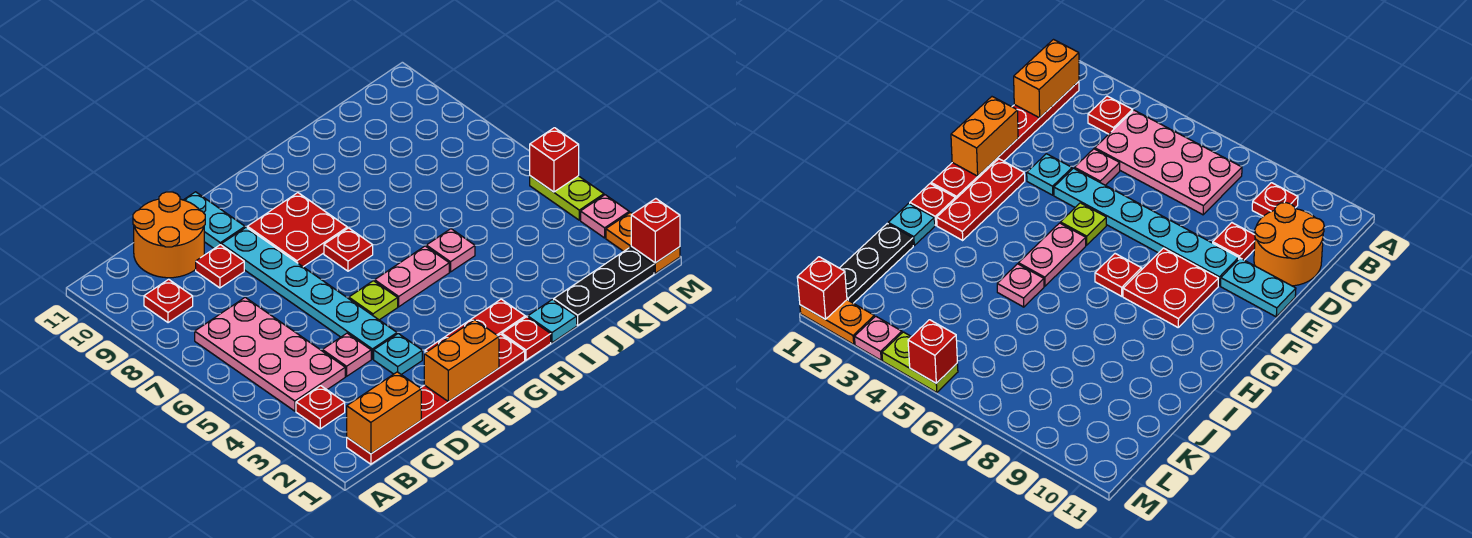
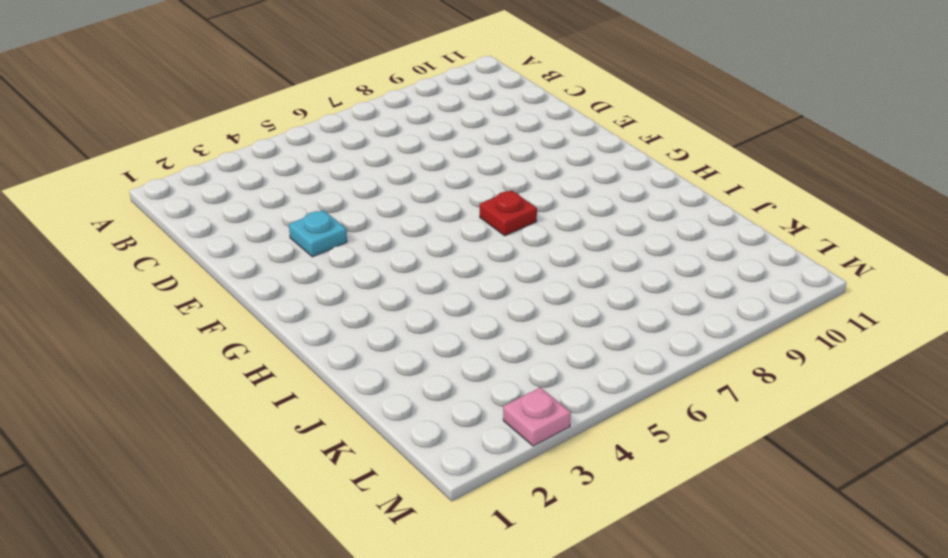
none -> red 1x6 plate [347,334,525,464]
none -> red 1x1 plate [296,386,345,429]
none -> pink 2x4 plate [195,297,345,411]

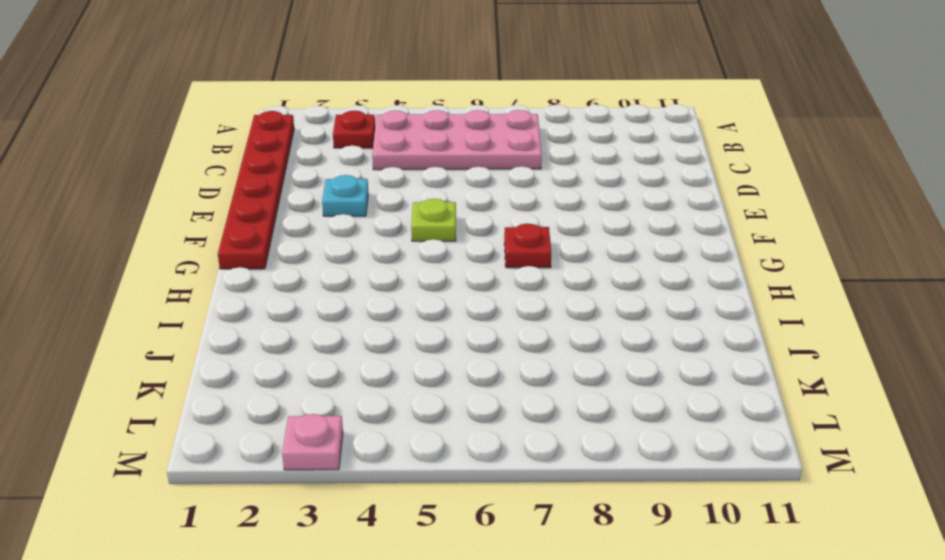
none -> red 1x1 plate [144,279,193,323]
none -> orange 2x2 round brick [133,192,205,278]
none -> pink 1x1 plate [322,333,371,376]

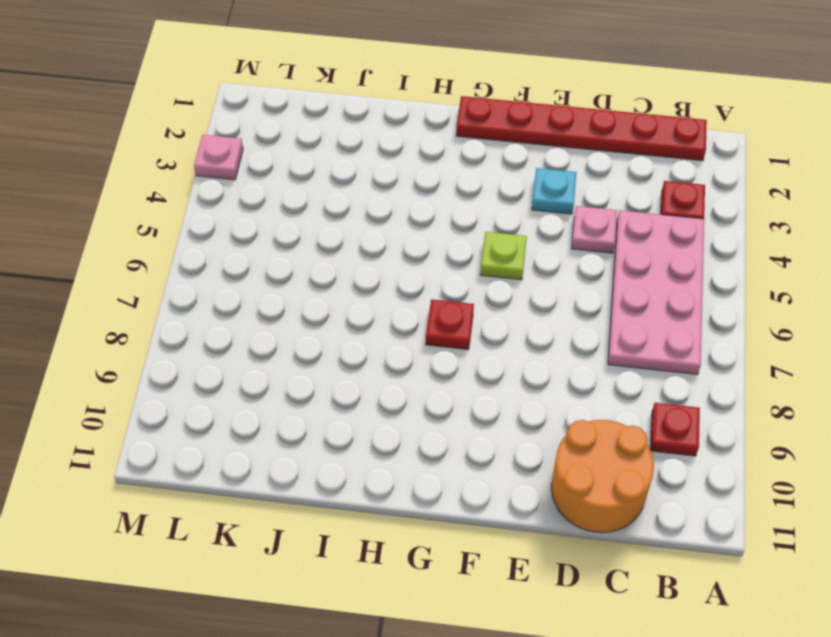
none -> red 1x1 plate [196,245,244,288]
none -> cyan 1x6 plate [222,227,397,359]
none -> cyan 1x2 plate [184,192,245,248]

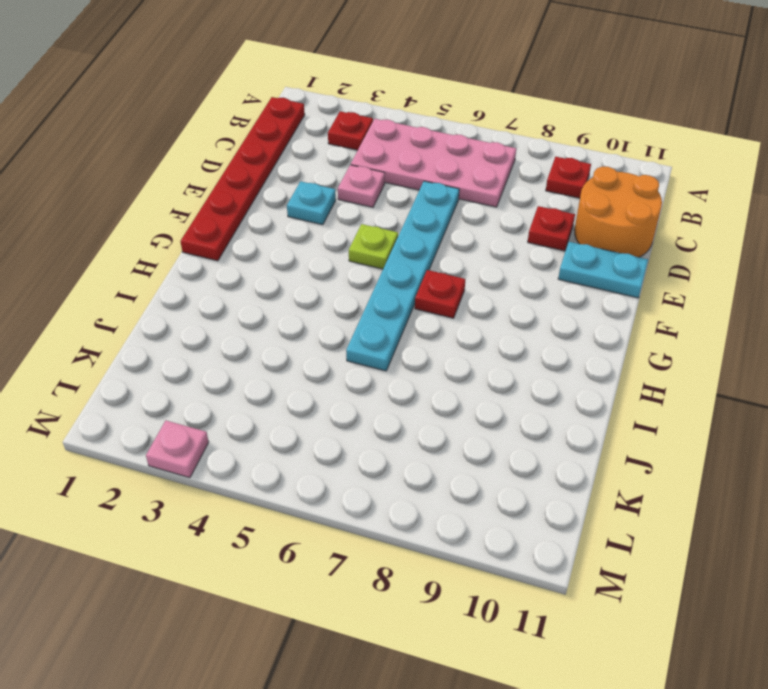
cyan 1x6 plate [346,181,459,371] -> cyan 1x6 plate turned to [222,227,397,359]
none -> red 1x3 plate [425,299,525,353]
none -> red 2x2 plate [247,193,347,267]
none -> pink 1x2 plate [375,246,449,307]

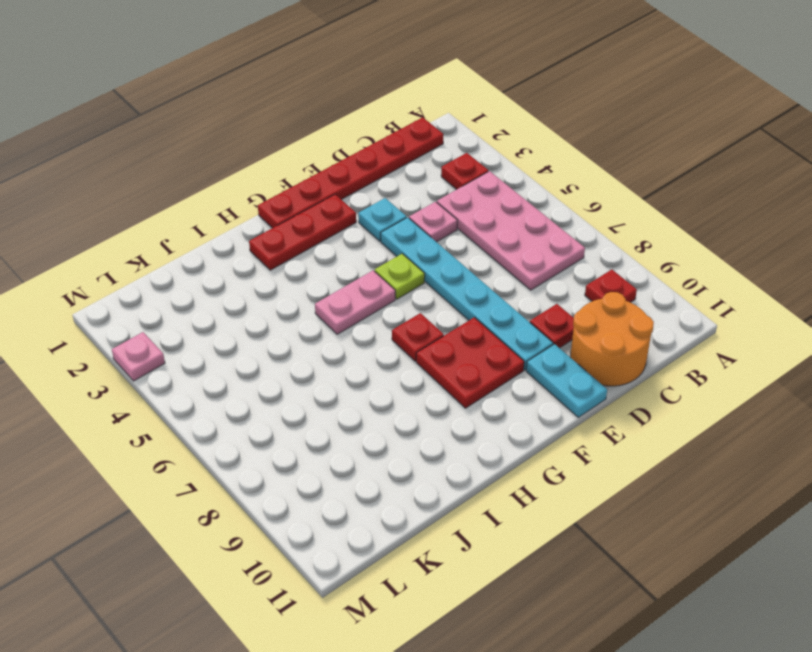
none -> red 1x1 plate [502,317,551,360]
none -> cyan 1x1 plate [528,300,577,343]
none -> pink 1x1 plate [426,229,475,272]

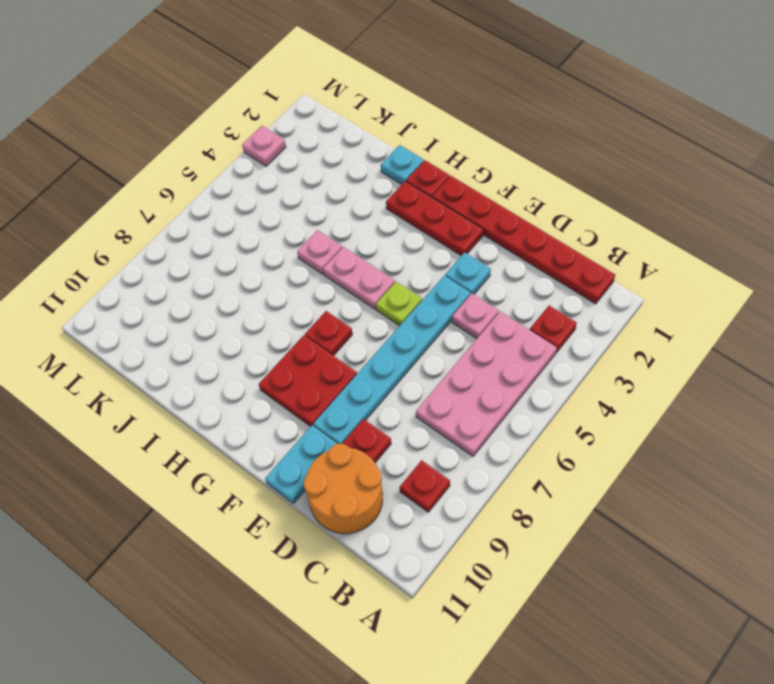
none -> black 1x3 plate [554,248,654,325]
none -> orange 1x2 plate [606,212,680,273]
none -> lime 1x2 plate [530,176,604,220]

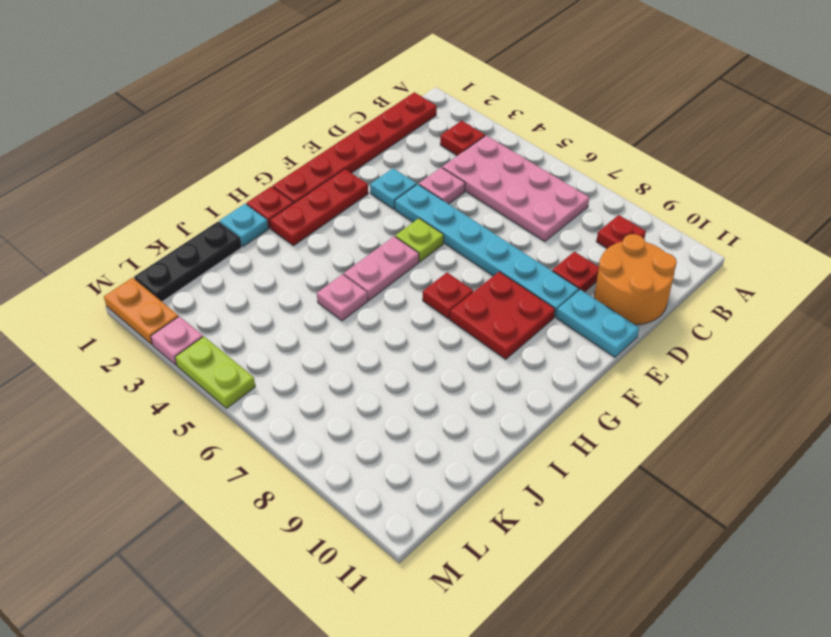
none -> orange 1x2 brick [347,372,421,454]
none -> orange 1x2 brick [424,320,499,402]
none -> red 1x1 brick [631,199,680,263]

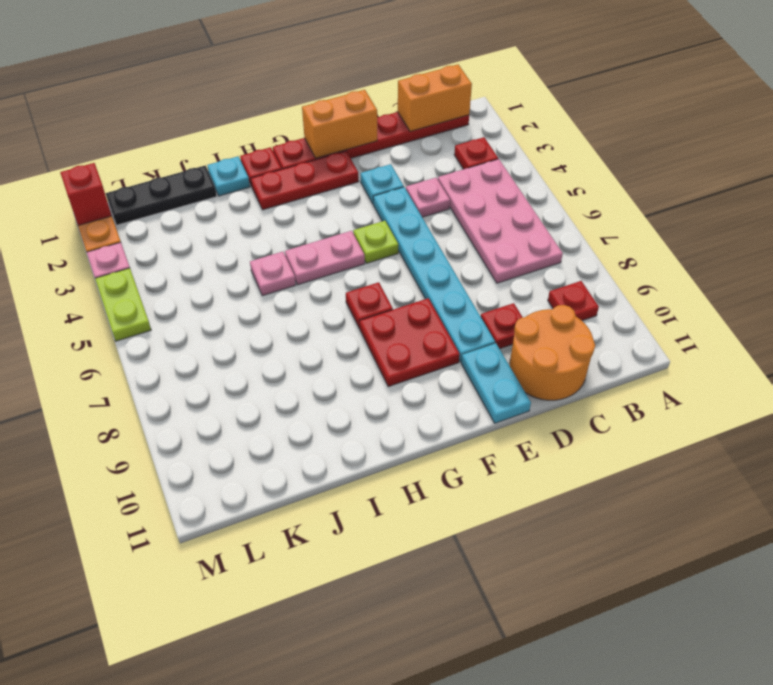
none -> red 1x1 brick [530,128,579,192]

